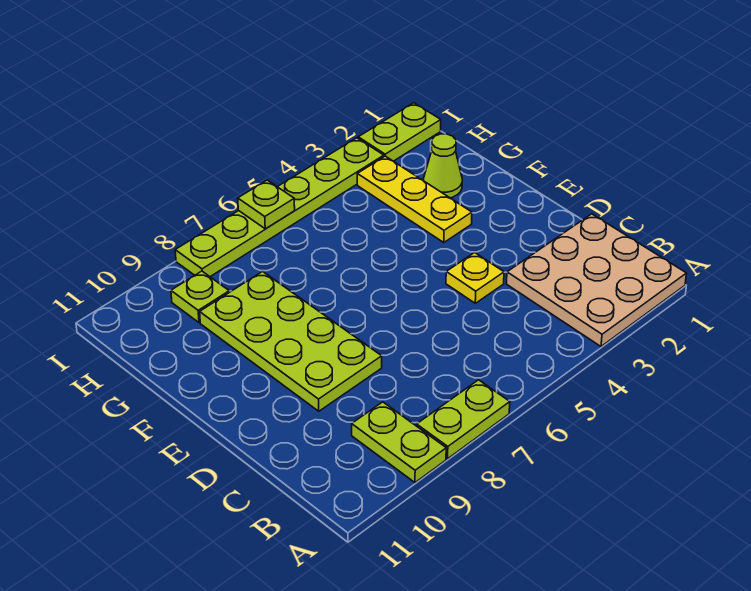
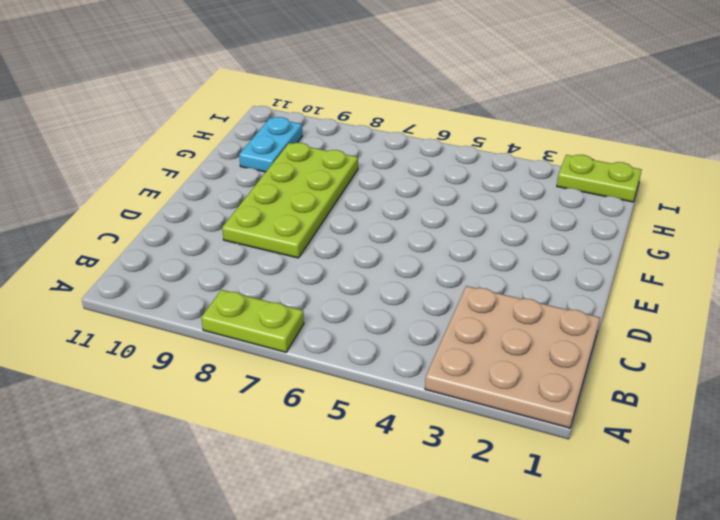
cyan 1x2 plate [239,117,302,172] -> none
none -> lime 1x2 plate [352,402,446,482]
none -> yellow 1x1 plate [446,253,504,303]

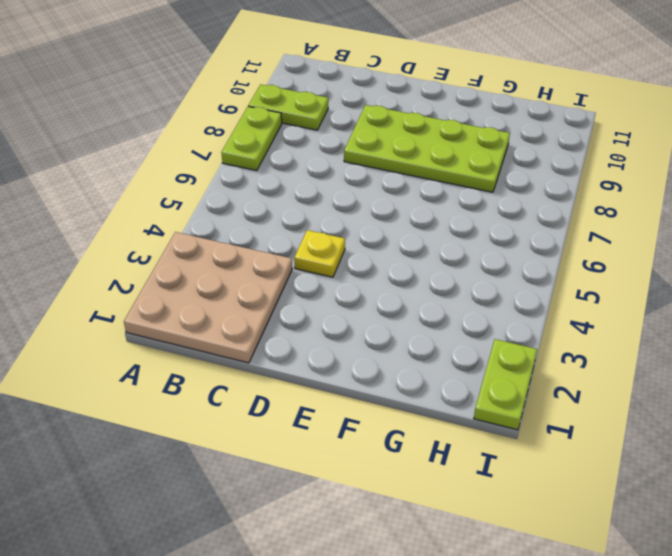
none -> yellow 1x3 plate [357,156,472,242]
none -> lime 1x1 cone [424,134,462,198]

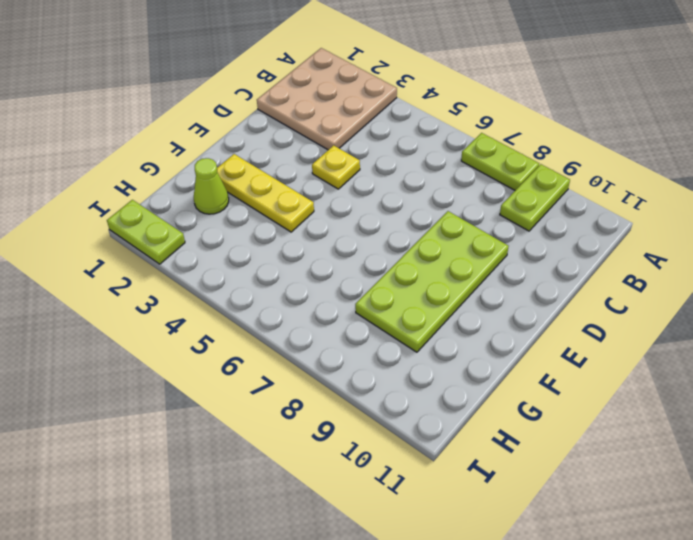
yellow 1x3 plate [217,154,314,232] -> yellow 1x3 plate turned to [357,156,472,242]
none -> lime 1x1 plate [171,271,229,323]
none -> lime 1x6 plate [175,138,384,276]

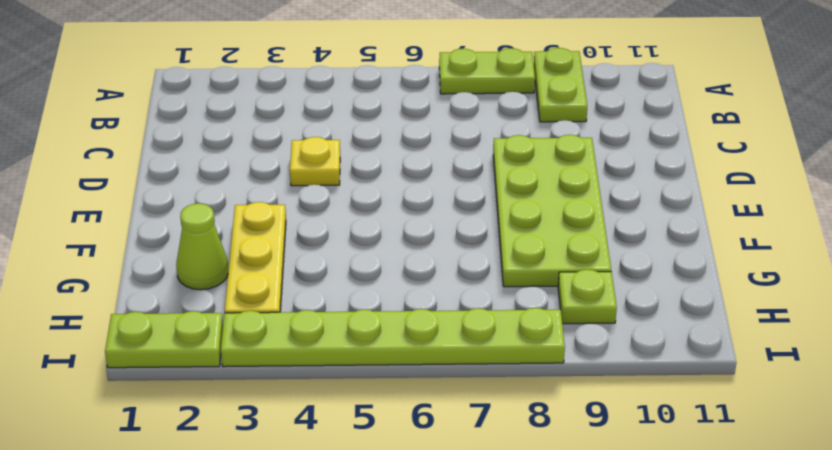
none -> tan 3x3 plate [506,214,686,346]
none -> lime 1x1 plate [238,180,295,229]

